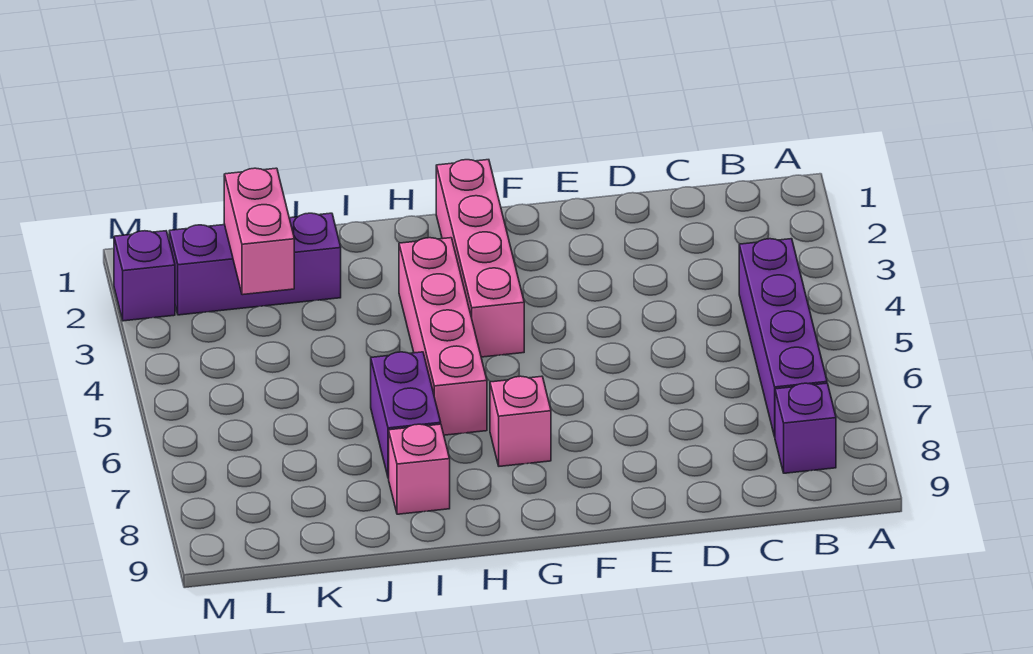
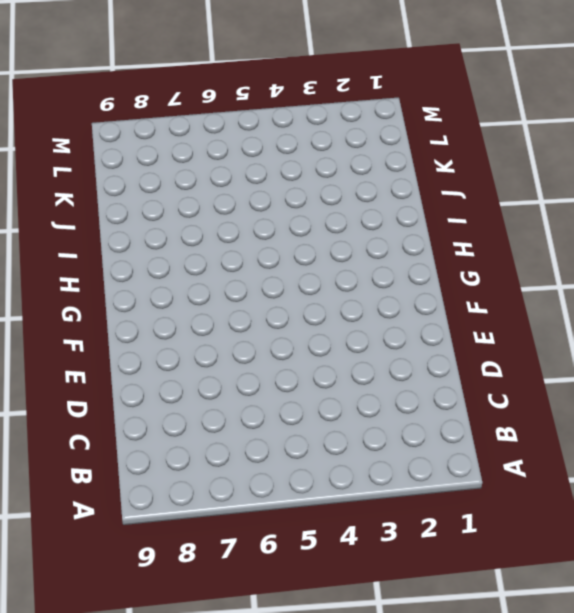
none -> purple 1x4 brick [739,239,827,437]
none -> purple 1x1 brick [775,383,836,473]

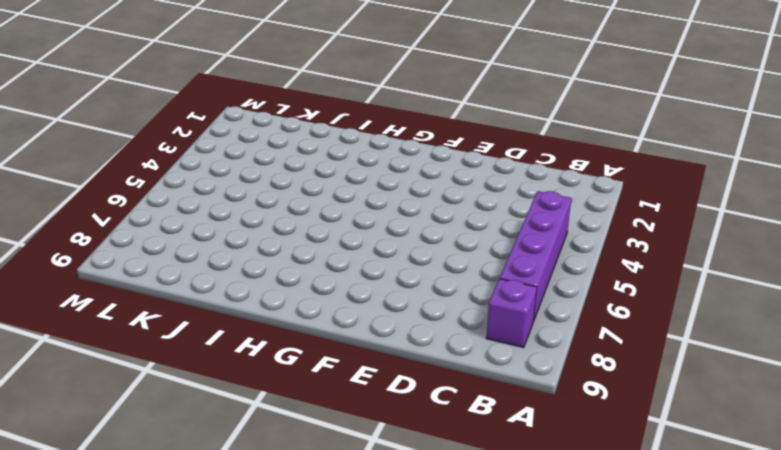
none -> pink 1x4 brick [436,160,524,357]
none -> pink 1x1 brick [490,376,551,466]

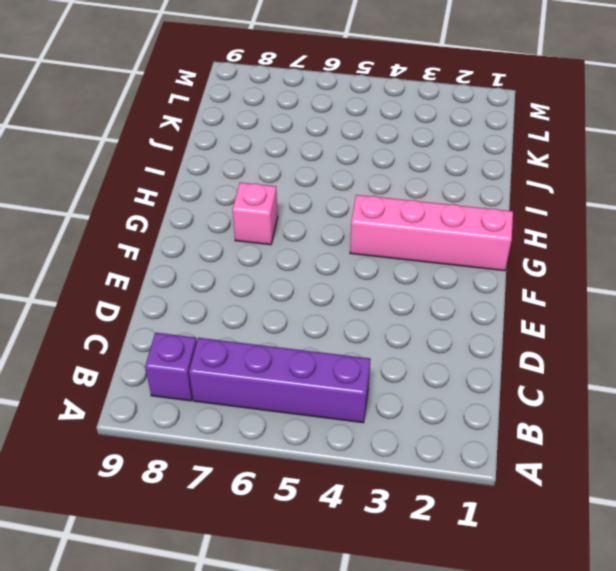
none -> pink 1x4 brick [399,238,487,435]
none -> purple 1x2 brick [371,352,441,478]

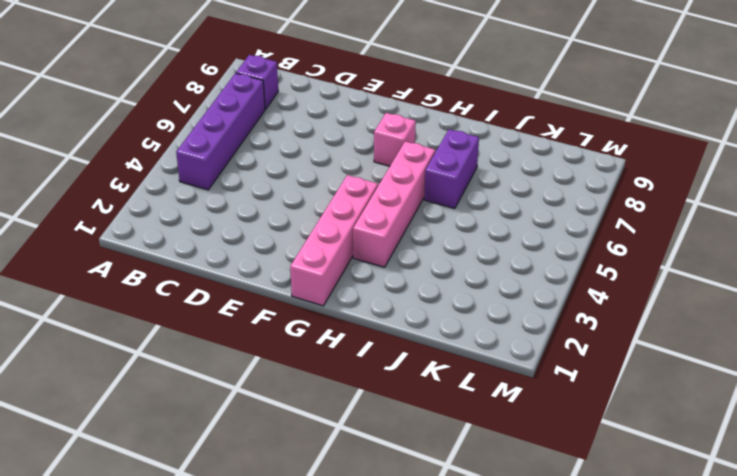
none -> pink 1x1 brick [389,424,450,514]
none -> purple 1x3 brick [169,213,341,315]

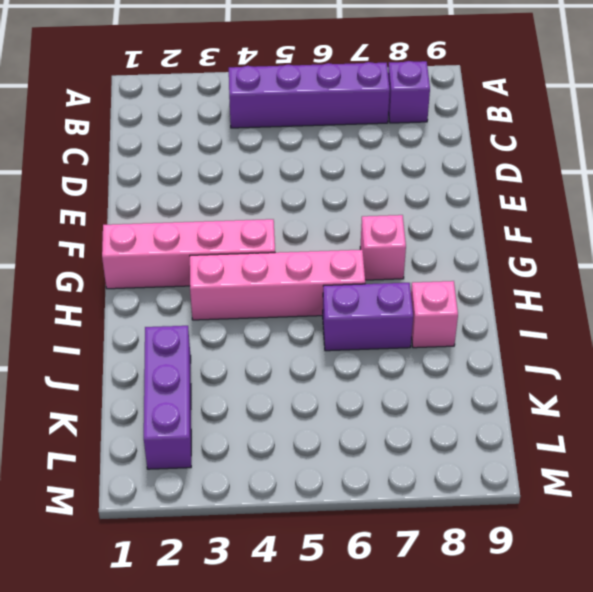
none -> purple 1x1 brick [114,231,175,321]
none -> pink 1x2 brick [224,168,294,295]

